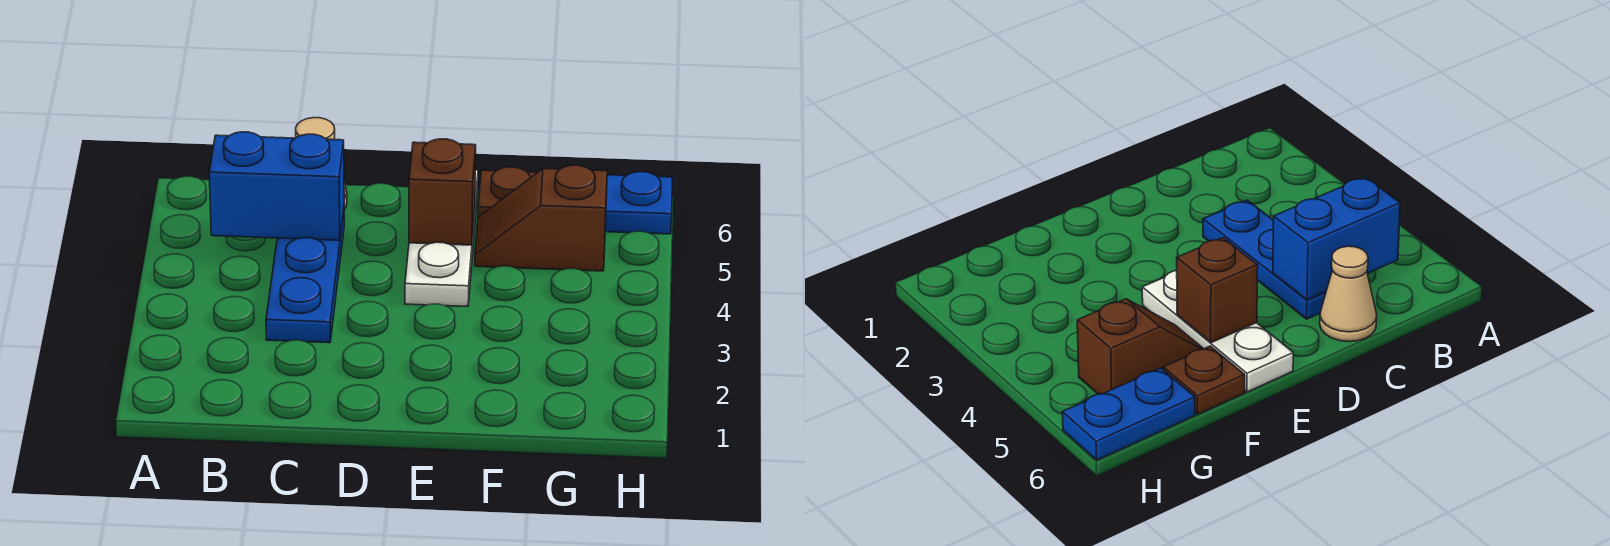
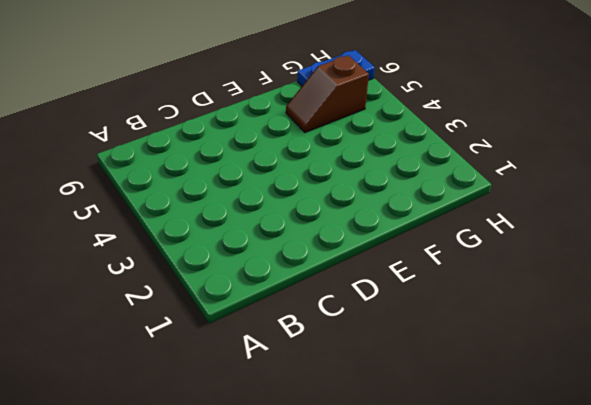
none -> blue 1x3 plate [266,210,345,343]
none -> tan 1x1 cone [1320,246,1377,342]

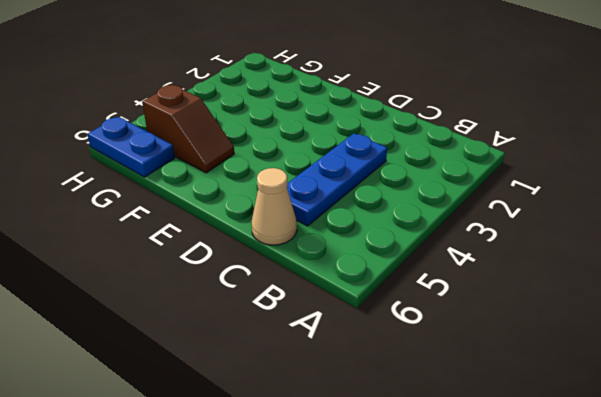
none -> white 1x3 plate [405,170,478,306]
none -> brown 1x1 plate [478,167,537,217]

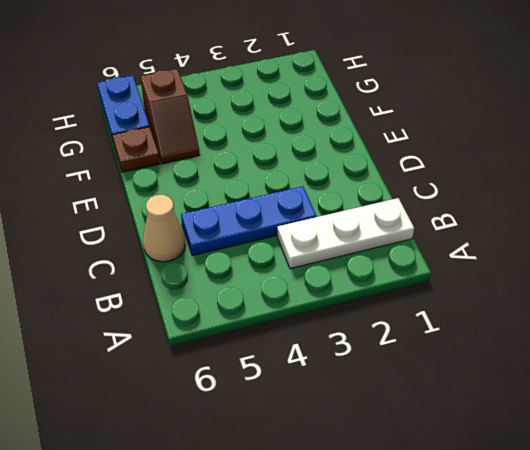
white 1x3 plate [277,198,414,269] -> white 1x3 plate moved to [405,170,478,306]
none -> blue 1x2 brick [209,132,344,240]
none -> brown 1x1 brick [409,139,476,245]

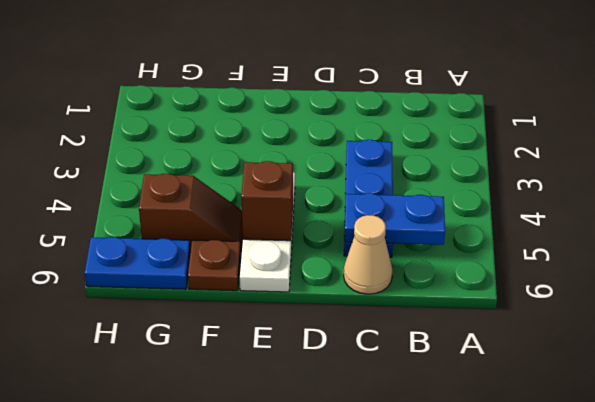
blue 1x2 plate [344,193,445,245] -> blue 1x2 brick [209,132,344,240]

